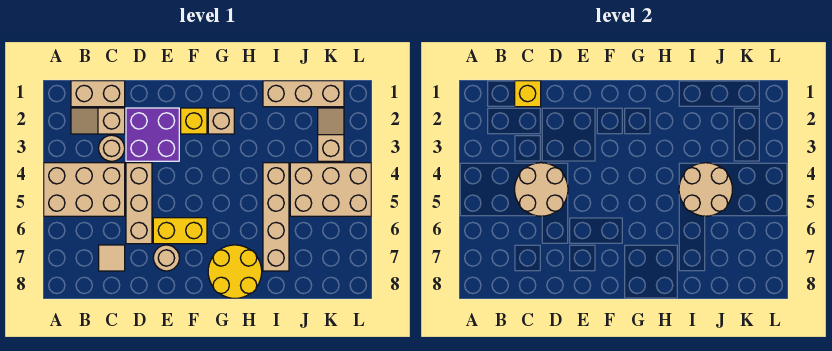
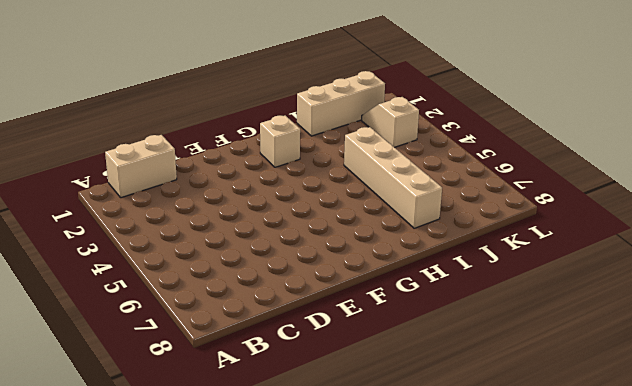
none -> tan 2x3 brick [44,163,125,216]
none -> tan 1x2 slope [71,108,125,134]
none -> tan 1x1 round brick [99,135,125,161]

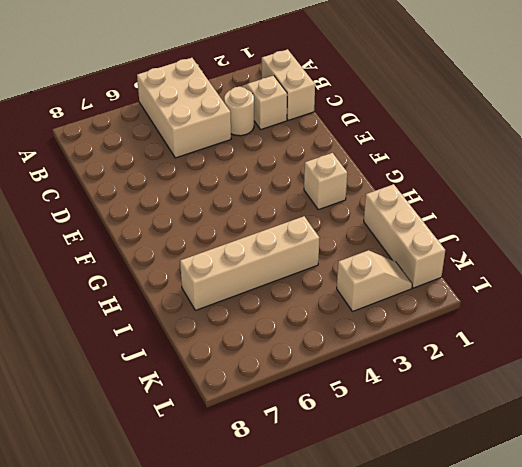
none -> tan 1x1 tile [99,245,125,271]
none -> purple 2x2 brick [126,108,179,161]
none -> tan 1x3 brick [126,163,152,244]

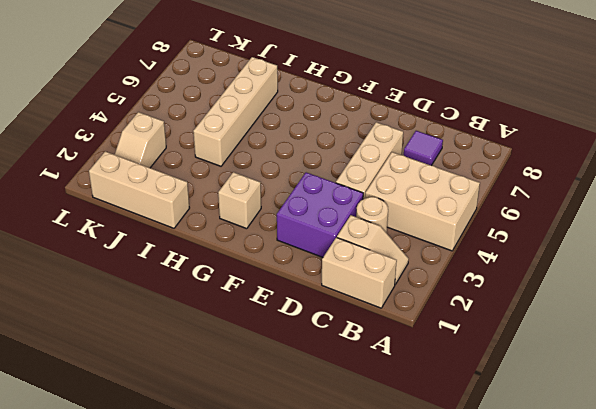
purple 1x1 tile [404,131,443,166] -> tan 1x1 tile [99,245,125,271]
none -> yellow 1x2 brick [153,218,207,244]
none -> tan 1x1 round brick [153,245,179,271]
none -> yellow 1x1 brick [181,108,207,134]

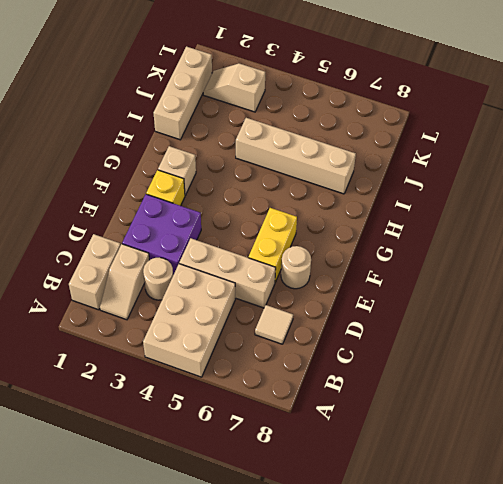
none -> yellow 2x2 round brick [208,245,262,298]
none -> tan 2x3 brick [290,163,371,216]
none -> yellow 1x1 brick [515,81,541,107]

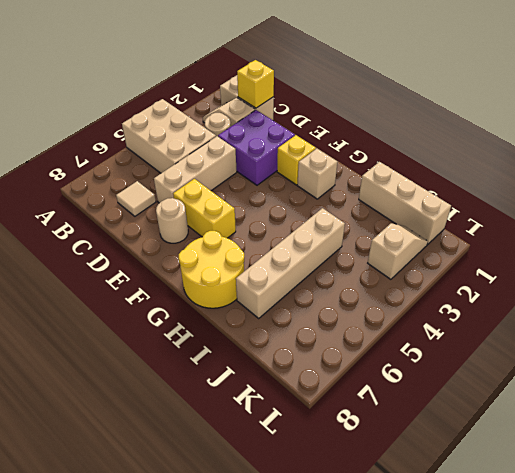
none -> tan 2x3 brick [290,163,371,216]
none -> tan 2x2 round brick [515,163,568,216]
none -> tan 2x2 round brick [679,163,732,216]

